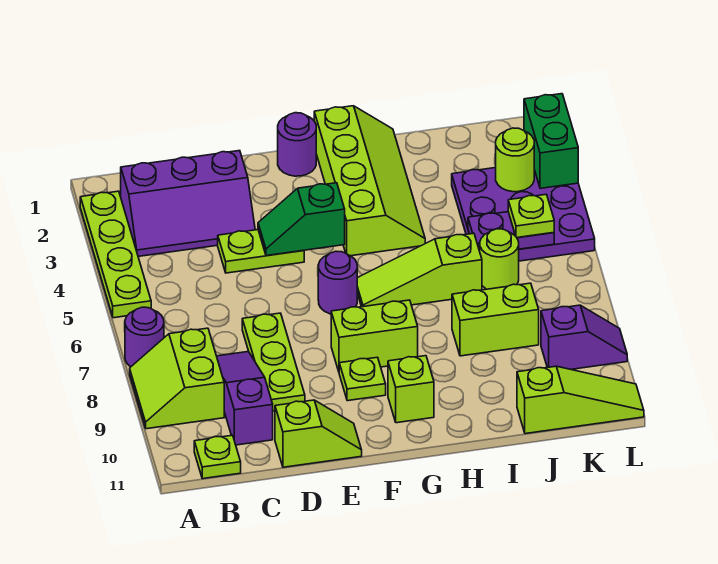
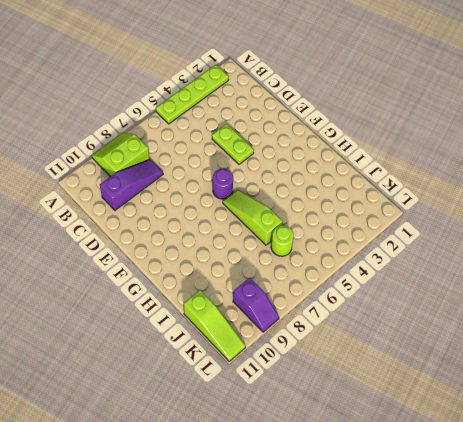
none -> purple 1x1 round brick [125,307,164,367]
none -> purple 2x3 slope [121,151,255,256]
none -> lime 1x1 plate [194,435,241,479]

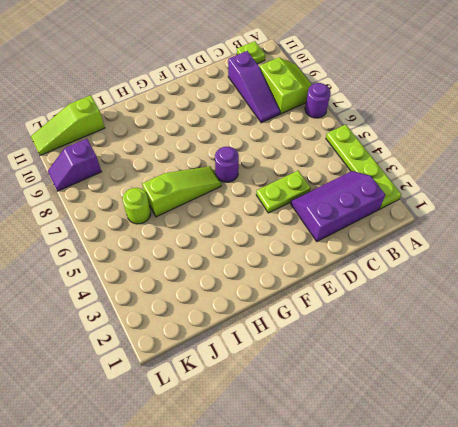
none -> lime 1x3 plate [242,313,305,411]
none -> lime 1x2 slope [275,400,362,467]
none -> purple 1x1 round brick [278,113,316,176]

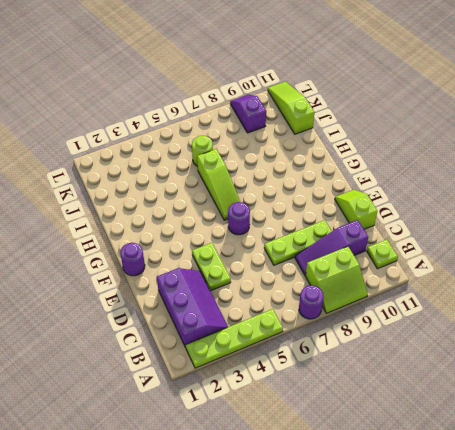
none -> lime 1x2 brick [331,300,418,371]
none -> lime 1x1 plate [339,357,386,401]
none -> lime 2x4 slope [314,106,425,256]

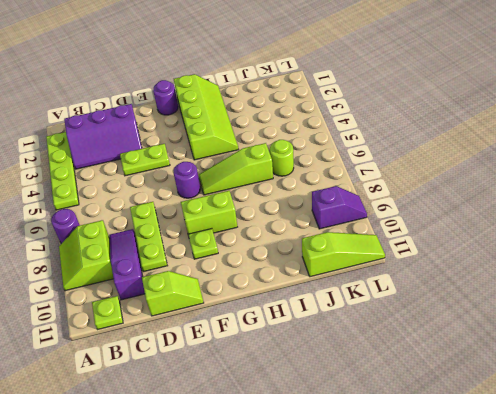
none -> lime 1x1 brick [388,356,434,423]
none -> lime 1x2 brick [452,283,539,356]
none -> purple 3x3 plate [452,168,595,261]

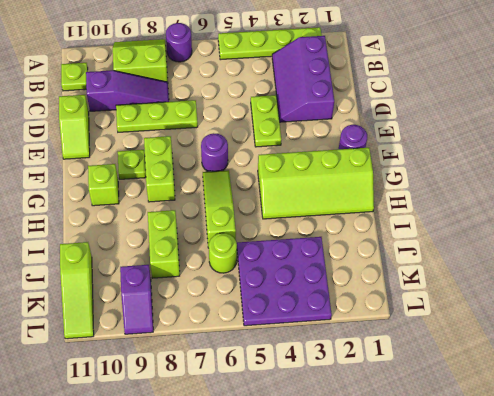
none -> green 1x2 slope [258,183,345,256]
none -> purple 1x2 plate [468,212,554,251]
none -> lime 1x1 round brick [496,128,534,192]

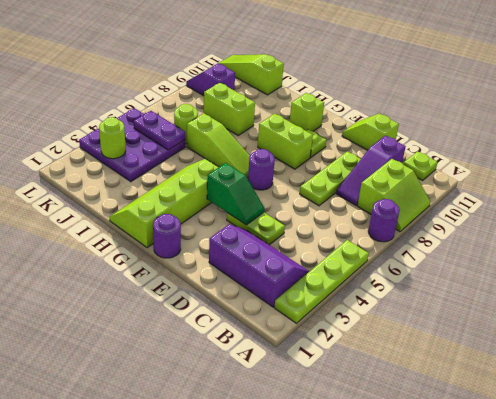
none -> green 1x2 brick [524,94,578,188]
none -> lime 1x1 plate [508,195,554,237]

